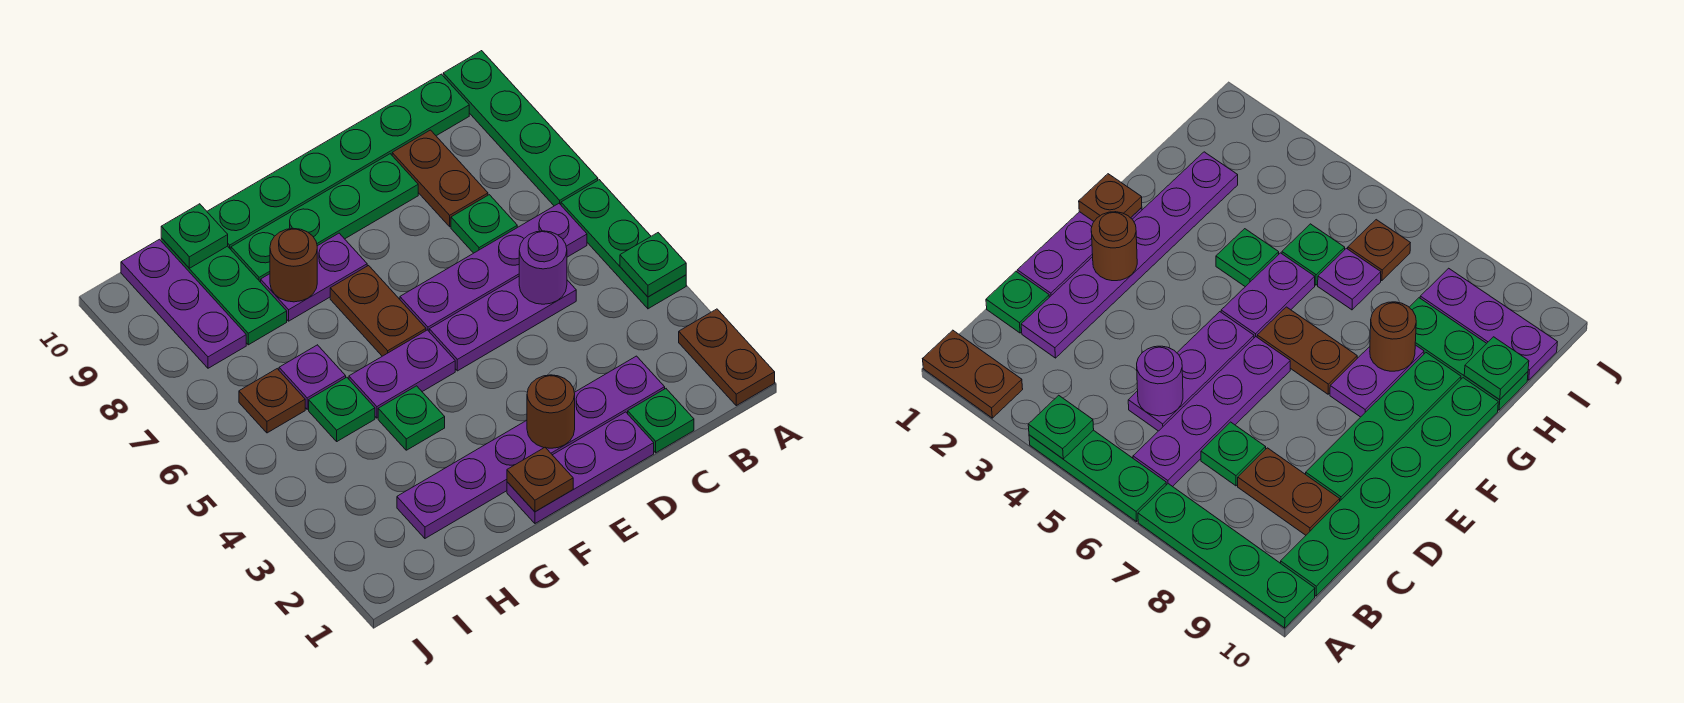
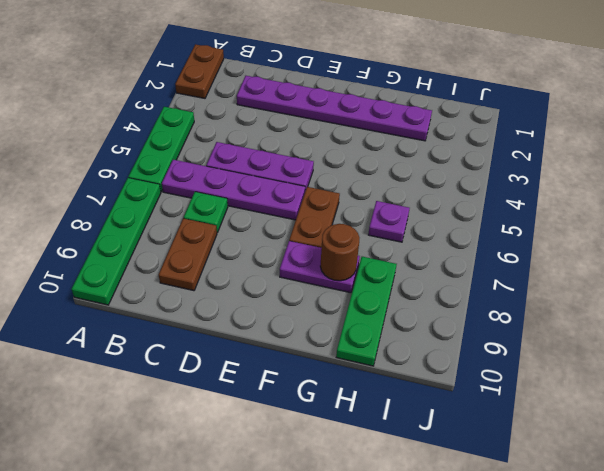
none -> green 1x6 plate [207,74,469,249]
none -> green 1x1 plate [628,389,694,453]
none -> purple 1x3 plate [507,412,654,523]

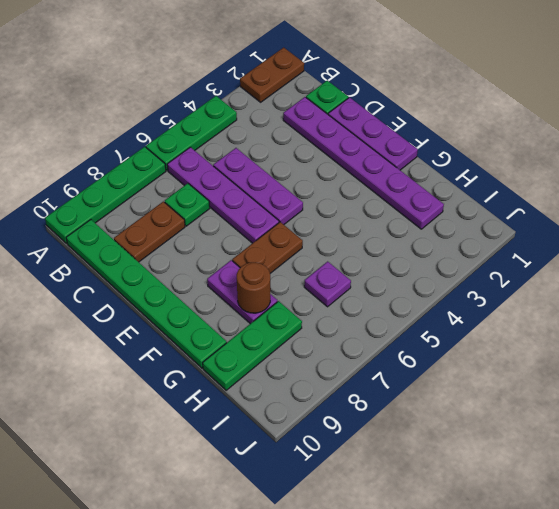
none -> green 1x4 plate [231,154,418,282]
none -> purple 1x2 plate [349,330,455,418]
none -> green 1x1 plate [378,386,445,450]

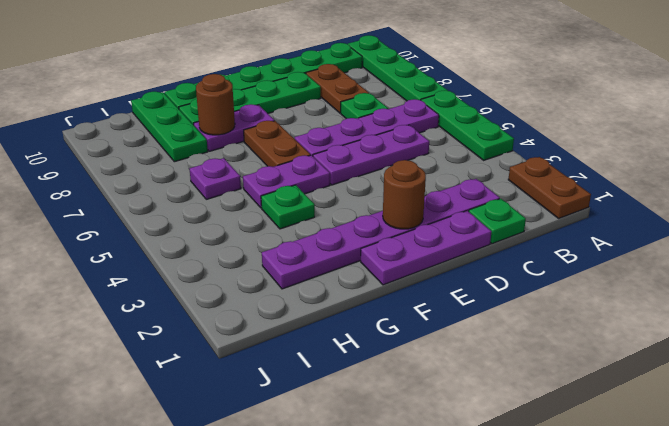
none -> green 1x1 plate [309,377,375,441]
none -> brown 1x1 plate [239,369,305,433]
none -> purple 1x3 plate [121,239,246,368]

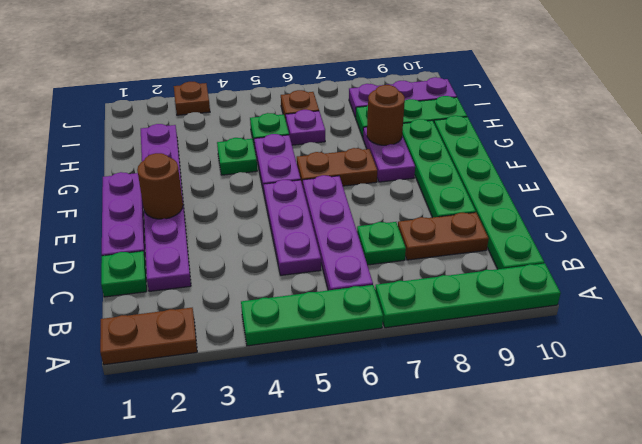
brown 1x1 plate [174,82,210,115] -> brown 1x1 plate moved to [507,448,573,512]
none -> green 1x1 plate [620,233,686,297]
none -> purple 1x1 round brick [519,231,567,304]
none -> green 1x1 plate [161,204,228,268]

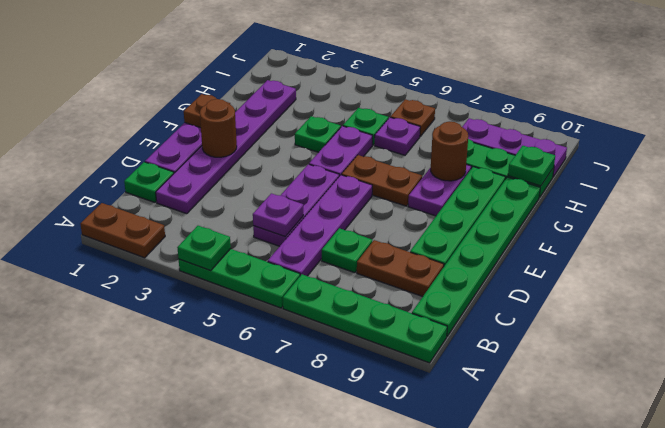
purple 1x1 plate [253,193,303,237] -> purple 1x1 round brick [519,231,567,304]

